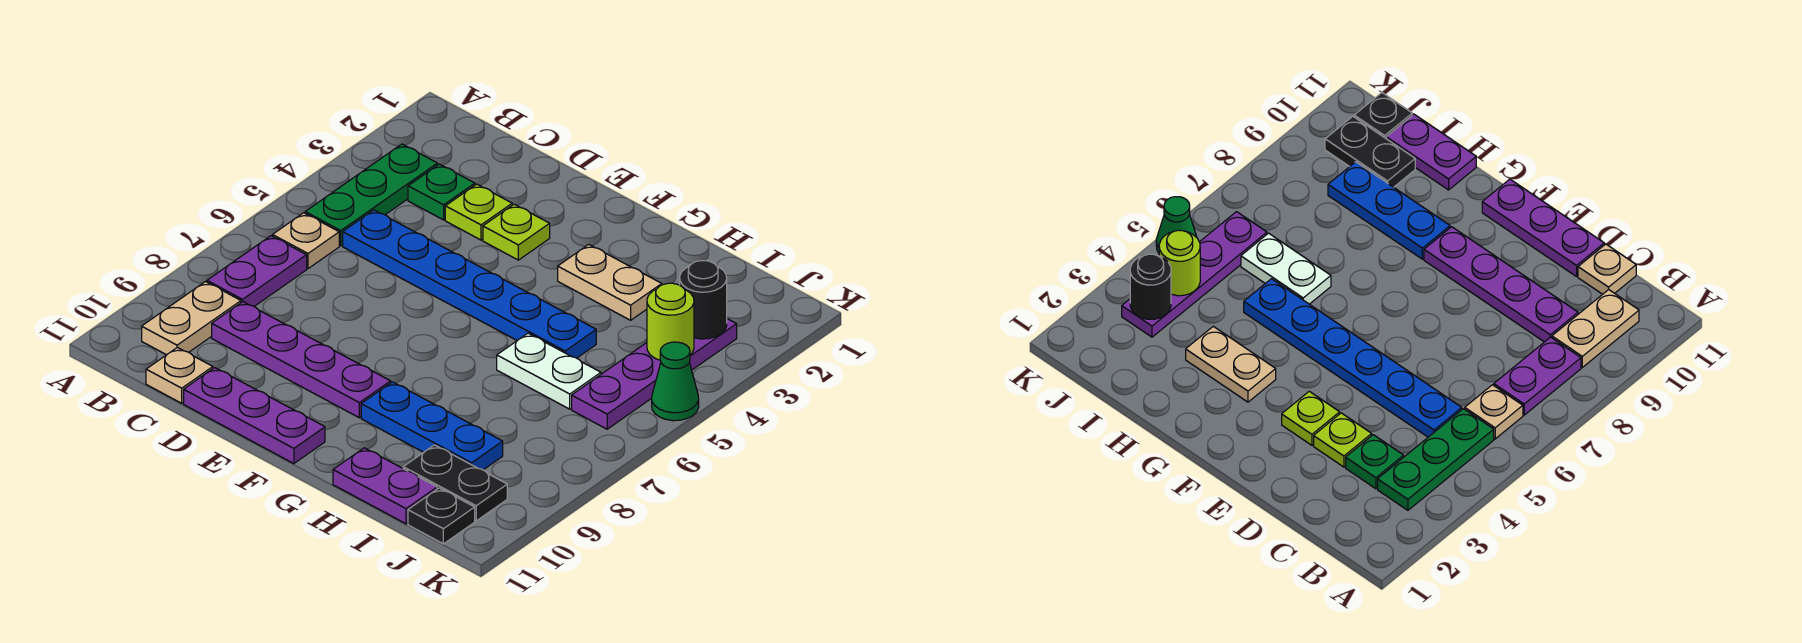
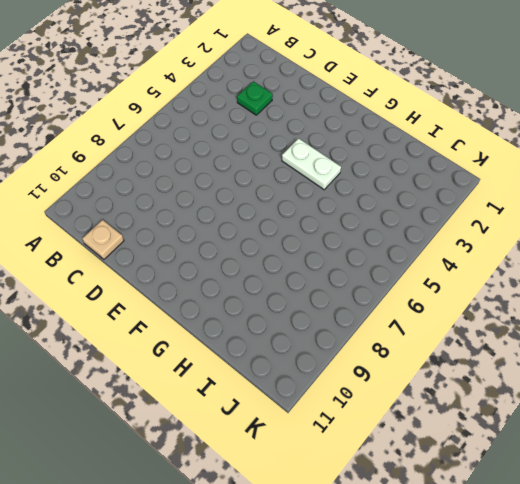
white 1x2 plate [282,138,341,190] -> white 1x2 plate moved to [497,333,601,409]
none -> green 1x3 plate [305,144,437,246]
none -> tan 1x1 plate [272,213,339,269]
none -> purple 1x2 plate [207,236,307,306]

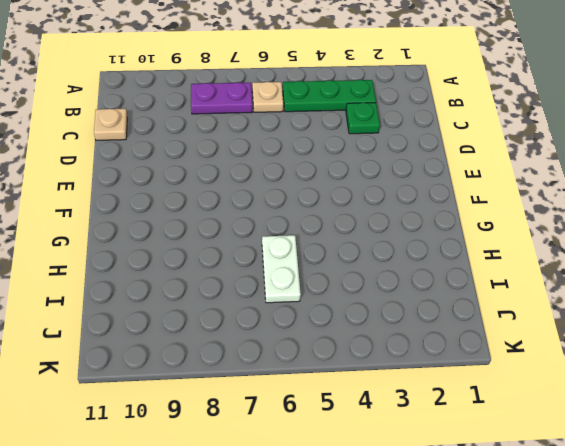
none -> tan 1x2 plate [142,282,241,355]
none -> blue 1x6 plate [343,210,596,358]
none -> purple 1x4 plate [212,302,391,418]

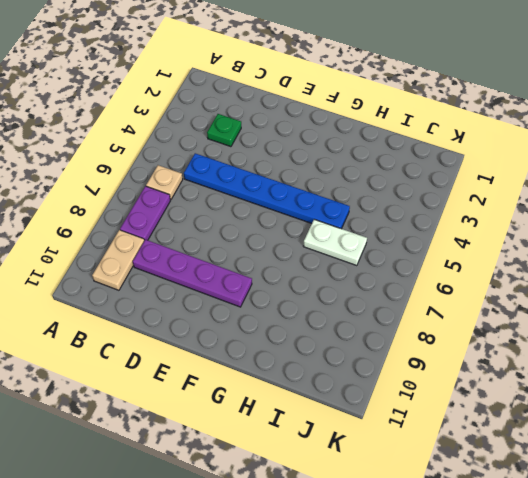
none -> green 1x3 plate [305,144,437,246]
none -> tan 1x1 plate [146,347,213,403]
none -> lime 1x1 plate [445,184,512,240]

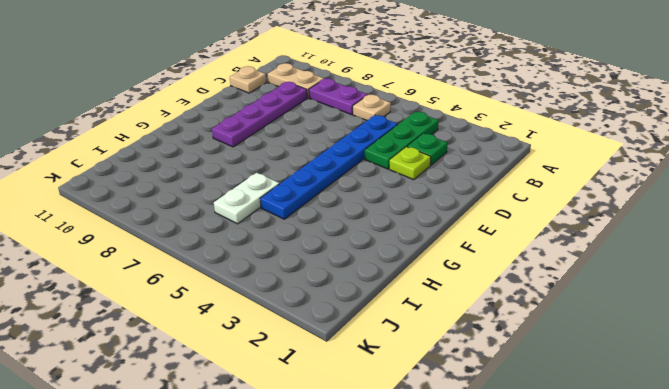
green 1x3 plate [365,112,438,169] -> green 1x3 plate turned to [305,144,437,246]
none -> purple 1x3 plate [184,368,325,464]
none -> lime 1x1 plate [483,204,550,260]
none -> tan 1x2 plate [558,245,662,320]

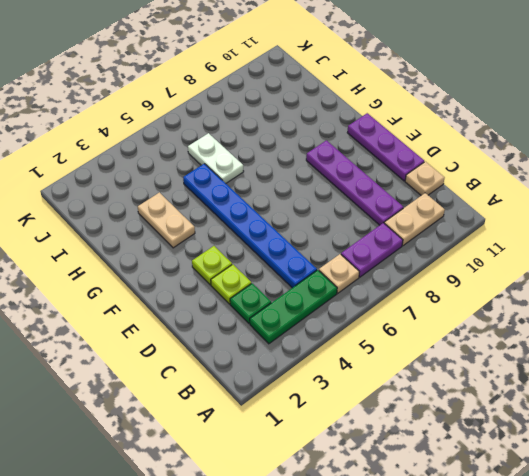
none -> blue 1x3 plate [361,382,503,470]
none -> purple 1x2 plate [333,448,437,524]
none -> black 1x2 plate [403,445,507,521]

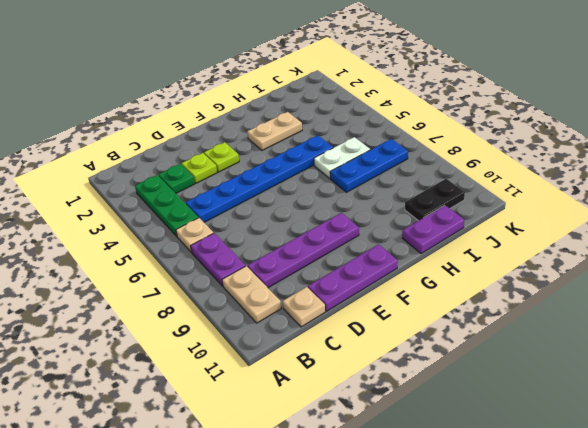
blue 1x3 plate [330,139,408,192] -> blue 1x3 plate moved to [361,382,503,470]
none -> purple 1x4 plate [572,319,737,429]
none -> black 1x1 plate [408,488,475,544]
none -> green 1x1 cone [652,342,699,421]

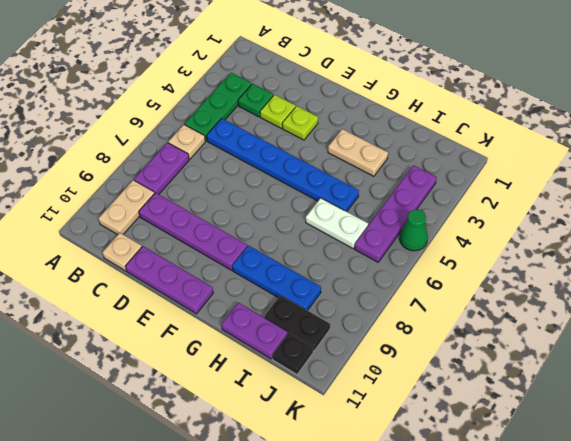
none -> black 1x1 round brick [680,261,727,339]
none -> lime 1x1 round brick [647,283,694,360]

